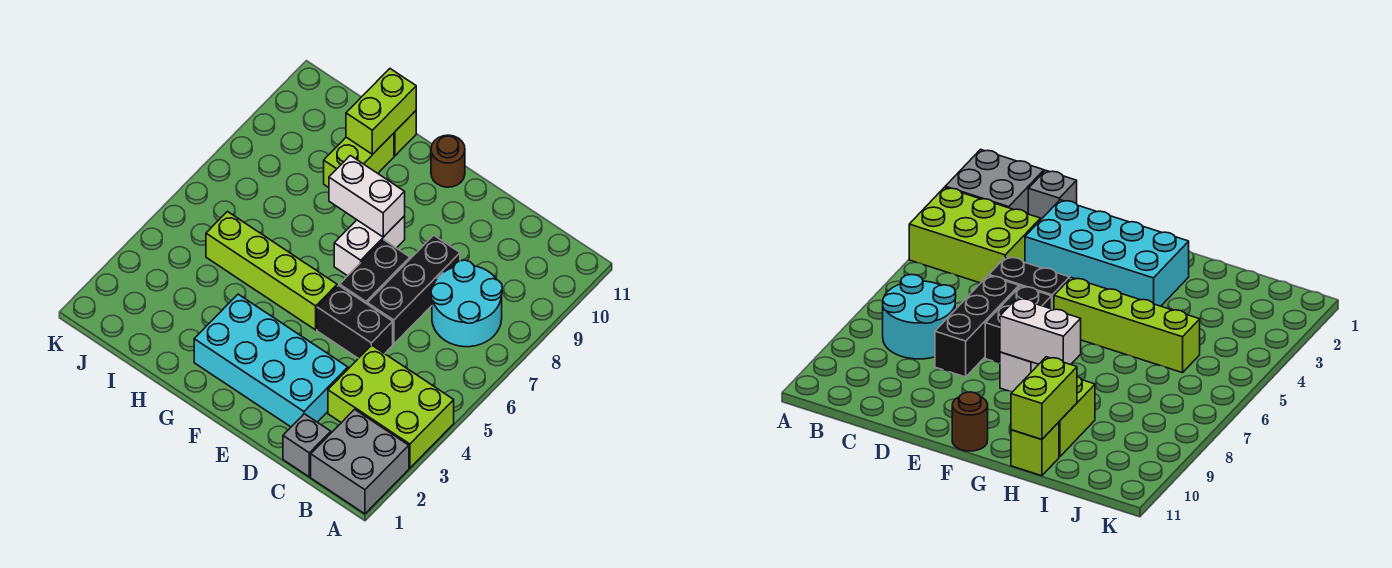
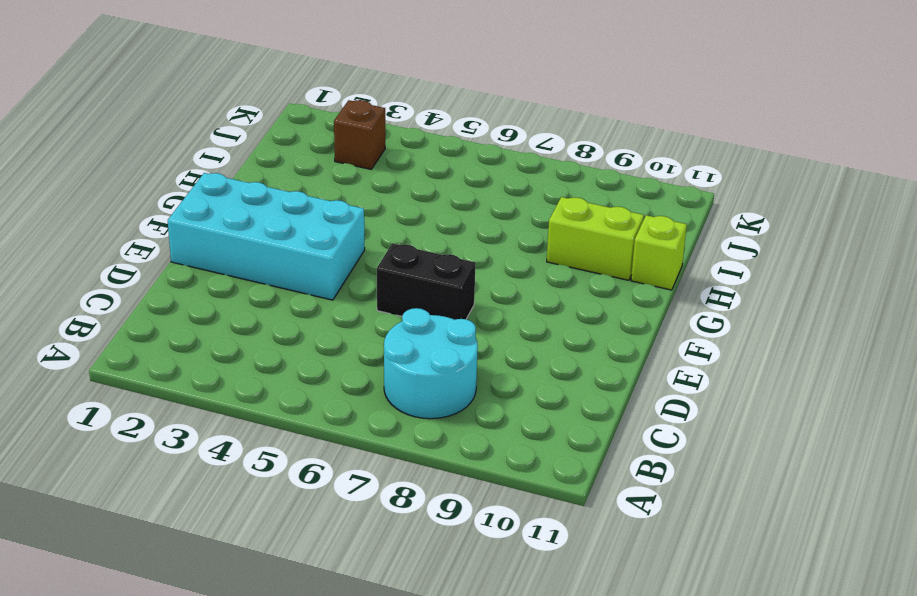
cyan 2x4 brick [168,173,365,300] -> cyan 2x4 brick turned to [194,294,348,427]
brown 1x1 brick [334,100,385,169] -> none
none -> grey 2x2 brick [311,409,409,514]
none -> lime 2x3 brick [328,345,454,468]
none -> grey 1x1 brick [283,414,331,477]

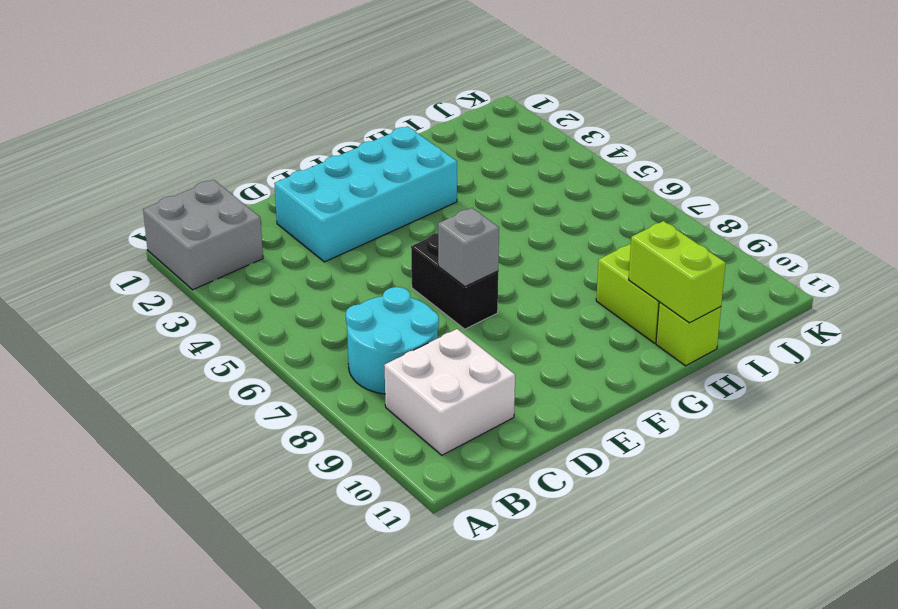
white 2x2 brick [384,329,515,455] -> none
grey 1x1 brick [438,208,499,287] -> grey 1x1 brick moved to [283,414,331,477]
none -> lime 2x3 brick [328,345,454,468]
none -> black 1x2 brick [317,285,393,358]
none -> black 1x3 brick [367,235,460,344]

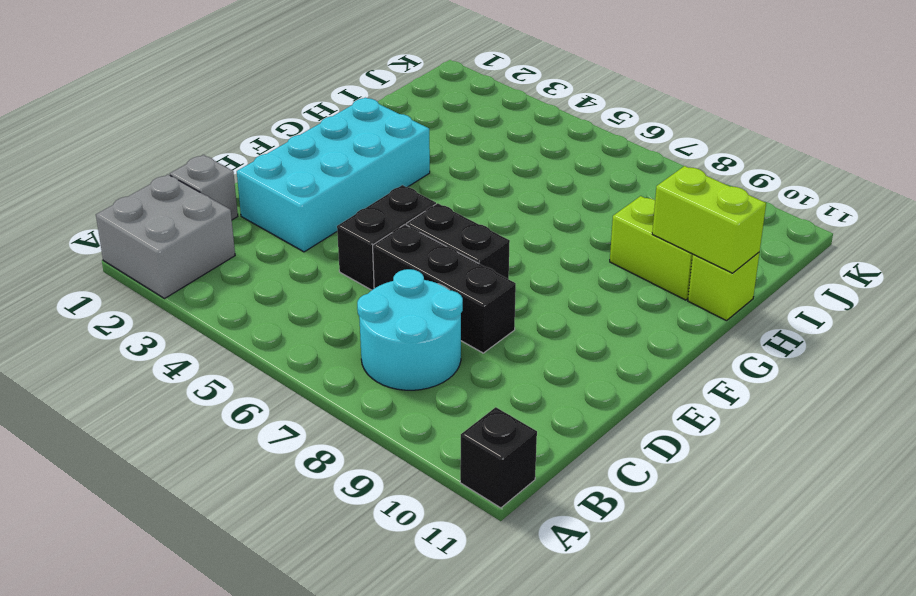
black 1x1 brick [460,407,537,508] -> none
none -> lime 2x3 brick [328,345,454,468]
none -> lime 1x4 brick [206,212,337,330]
none -> white 1x2 brick [334,216,405,276]

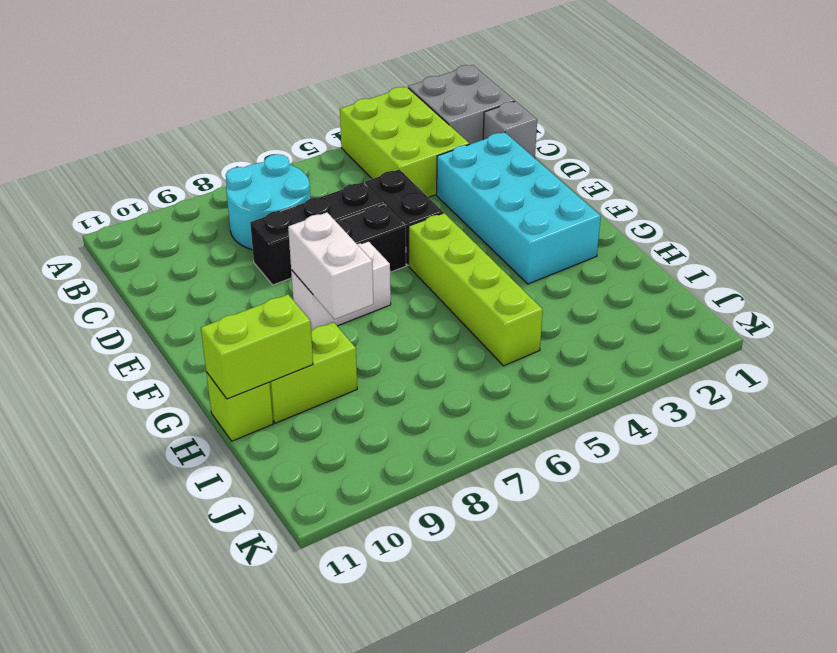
none -> brown 1x1 round brick [431,135,465,187]

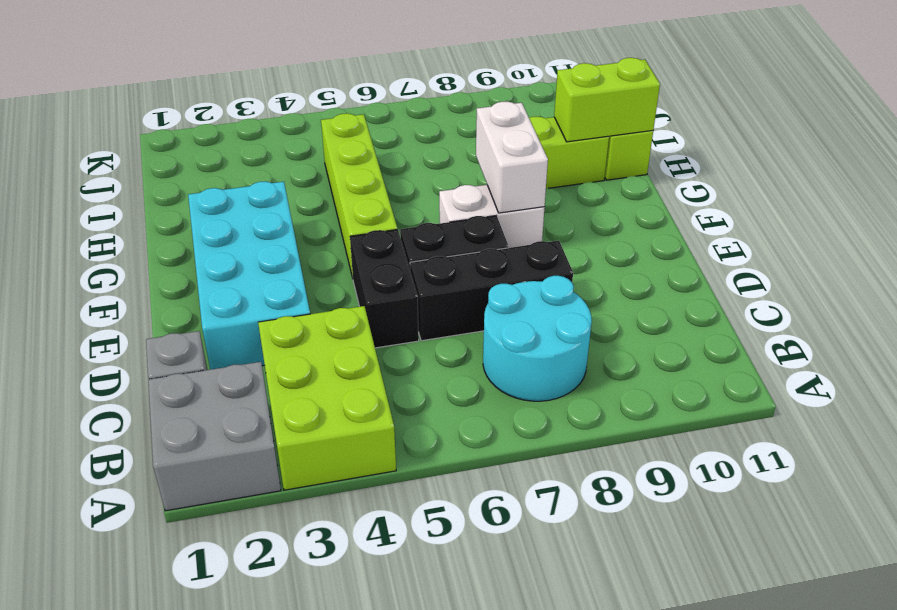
none -> brown 1x1 round brick [431,135,465,187]

